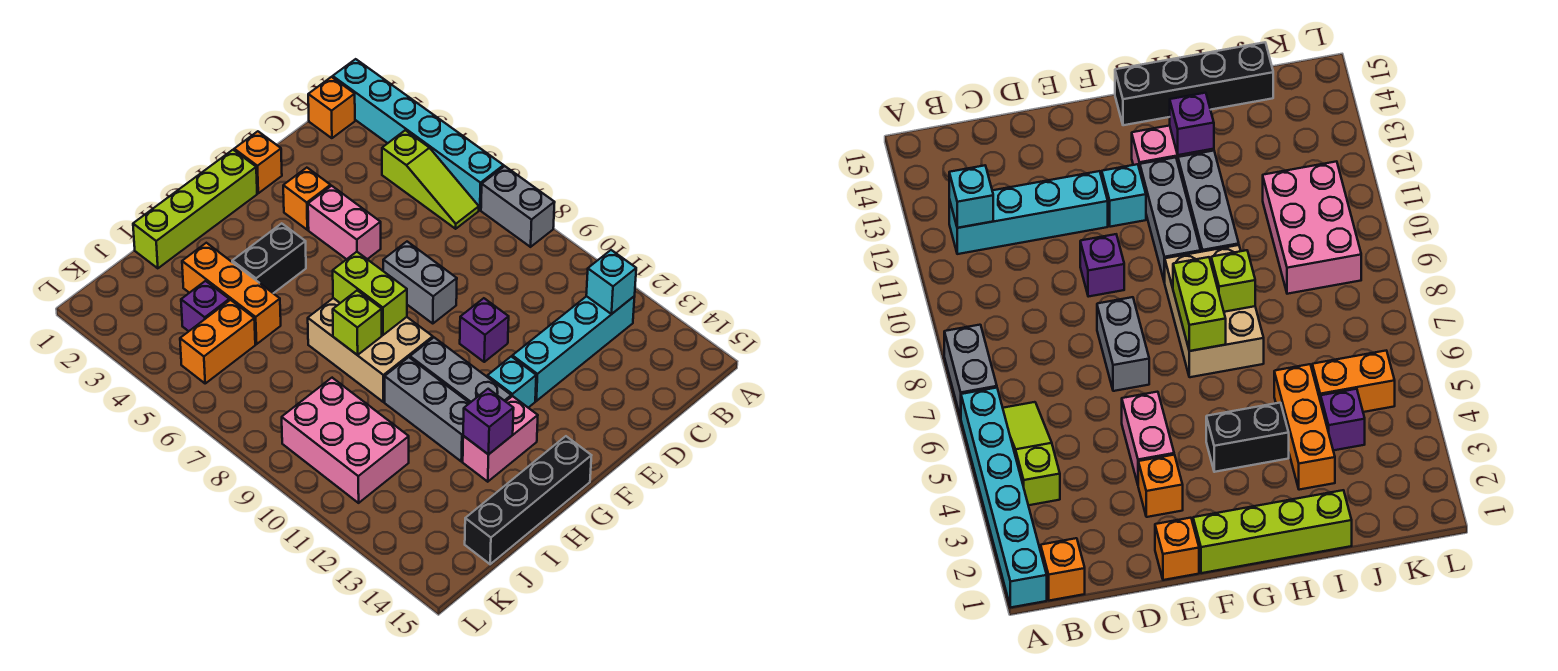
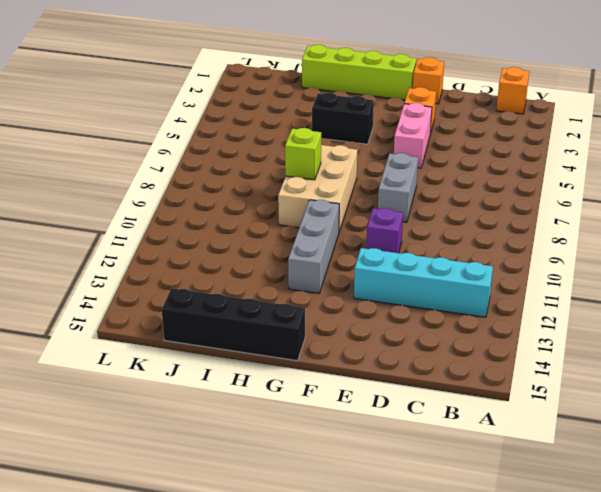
none -> cyan 1x6 brick [333,59,504,210]
none -> grey 1x2 brick [481,166,555,247]
none -> lime 1x3 slope [382,130,479,229]

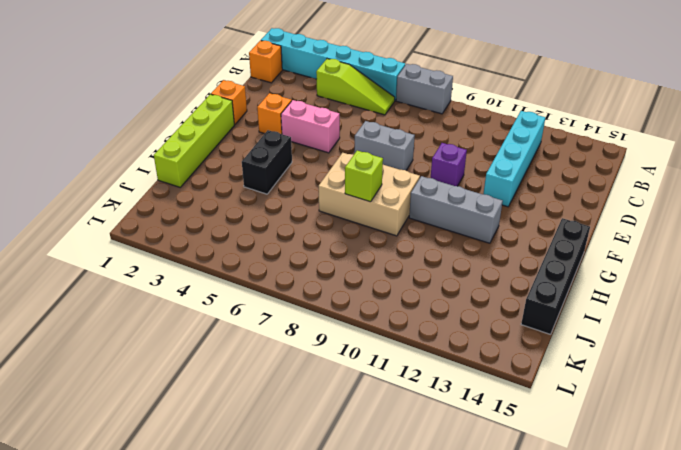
none -> cyan 1x1 brick [487,357,536,408]
none -> pink 1x2 brick [463,396,538,482]
none -> grey 1x3 brick [385,357,469,461]

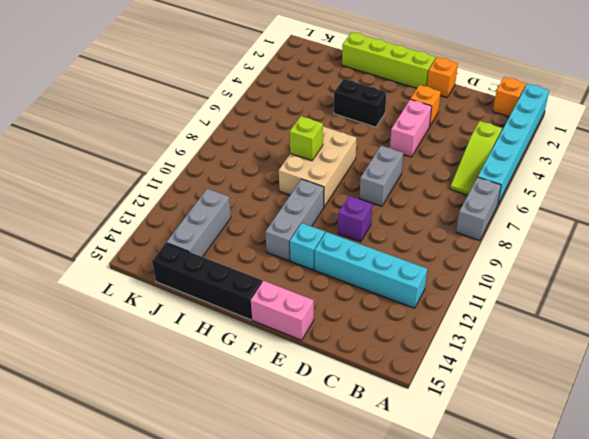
pink 1x2 brick [251,281,314,340] -> pink 1x2 brick moved to [463,396,538,482]
grey 1x3 brick [167,189,231,257] -> grey 1x3 brick moved to [385,357,469,461]
none -> orange 1x3 brick [182,243,281,344]
none -> purple 1x1 brick [181,281,229,331]
none -> orange 1x2 brick [180,300,255,383]

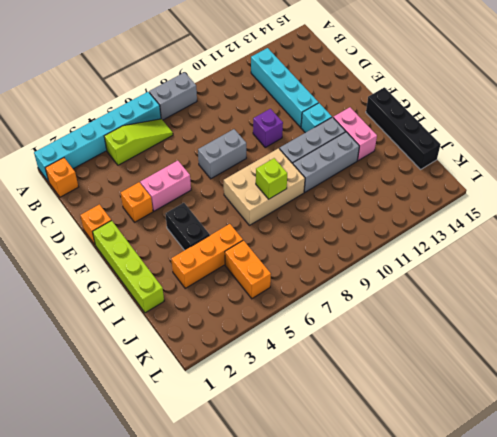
none -> purple 1x1 brick [181,281,229,331]
none -> pink 2x3 brick [282,378,409,503]
none -> cyan 1x1 brick [586,250,636,314]

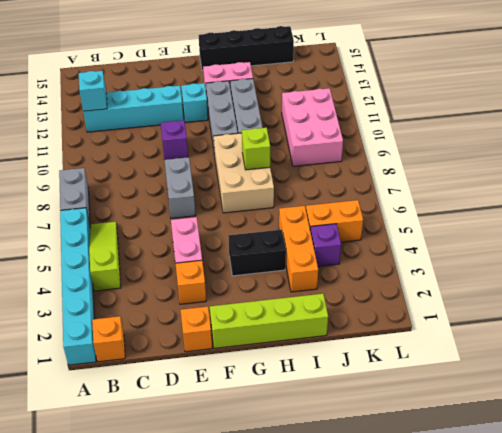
none -> lime 1x2 brick [333,252,407,335]
none -> purple 1x1 brick [463,389,514,455]

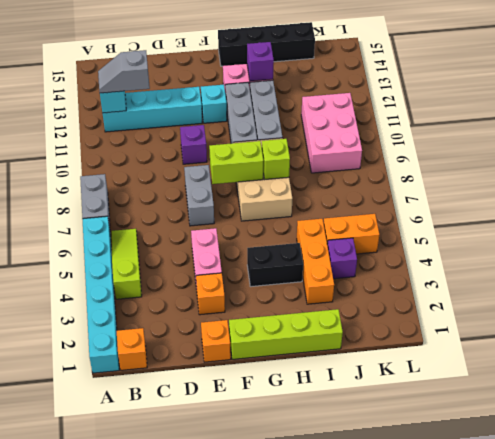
grey 1x2 slope [98,50,150,93] -> none
lime 1x2 brick [209,141,263,184] -> lime 1x2 brick turned to [333,252,407,335]

